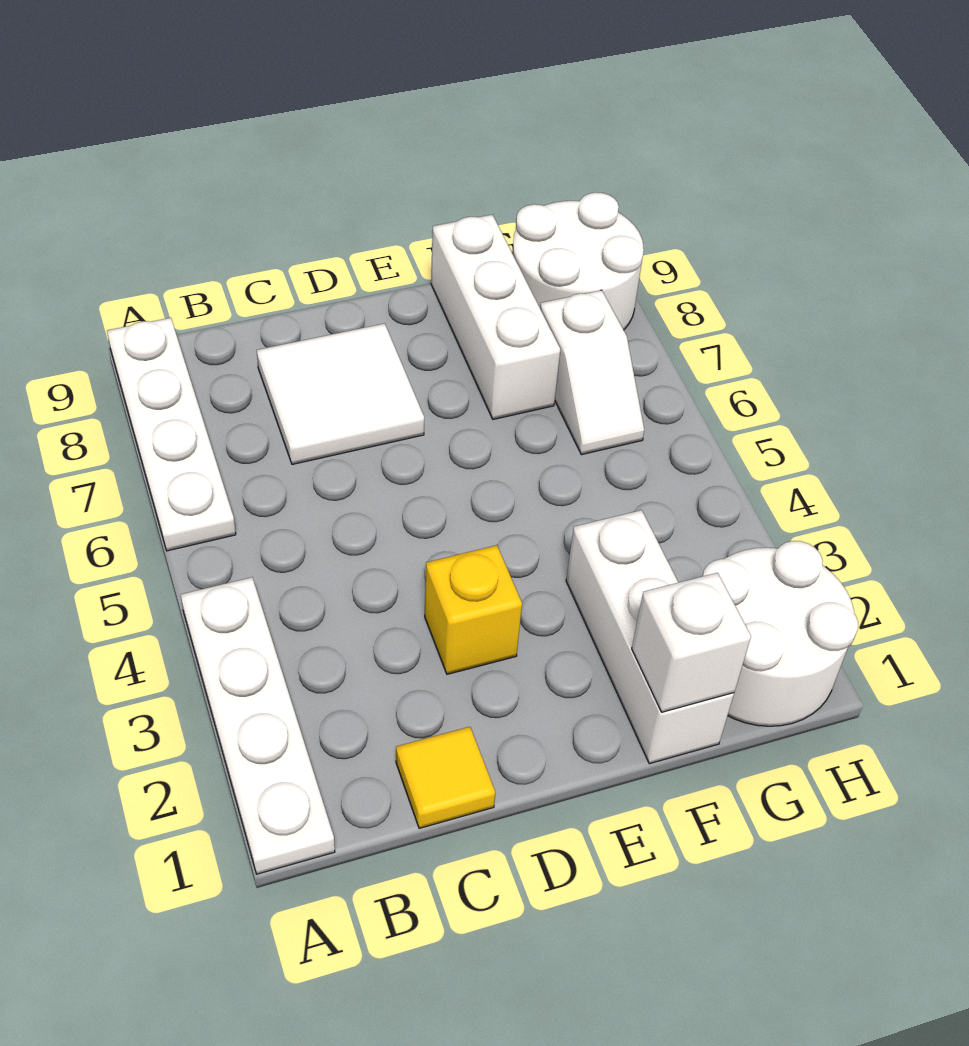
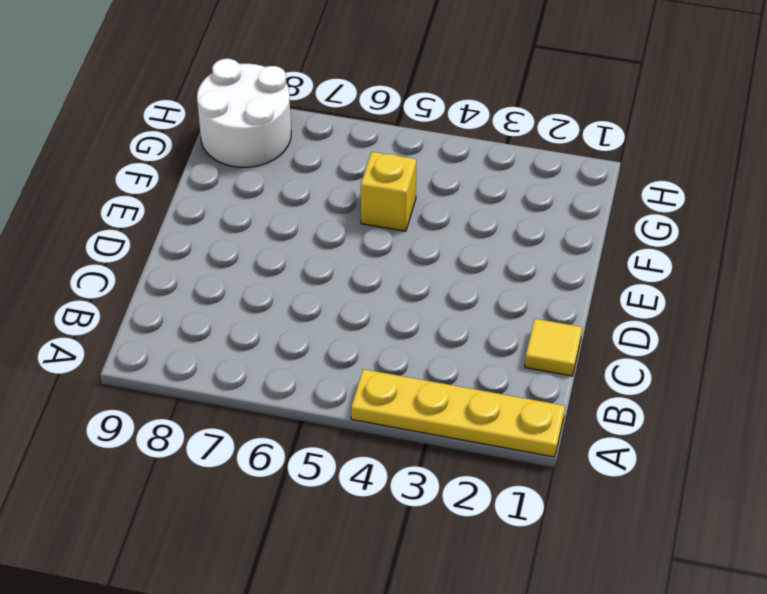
yellow 1x4 plate [351,369,565,457] -> white 1x4 plate [181,577,335,874]
yellow 1x1 brick [361,152,417,231] -> yellow 1x1 brick moved to [425,545,522,674]
none -> white 1x4 plate [107,318,236,551]
none -> white 2x2 tile [257,323,424,464]

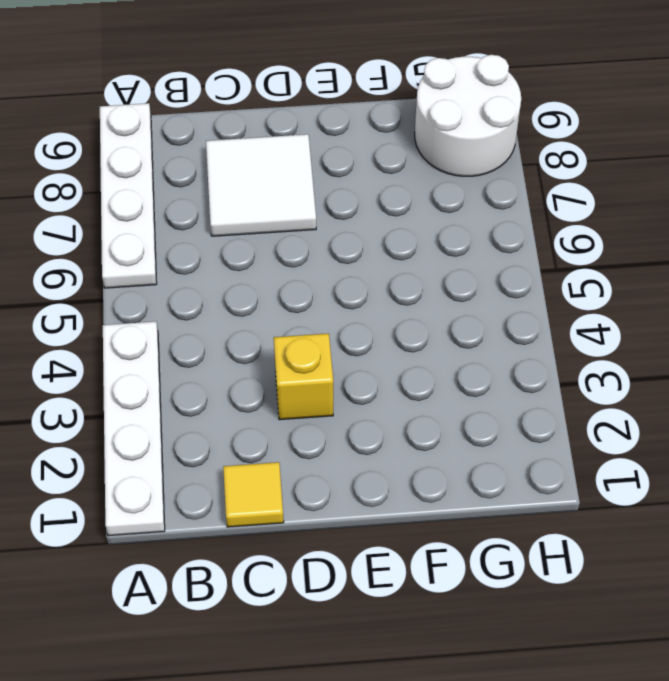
none -> white 1x3 brick [566,510,734,764]
none -> white 1x3 brick [431,215,560,419]

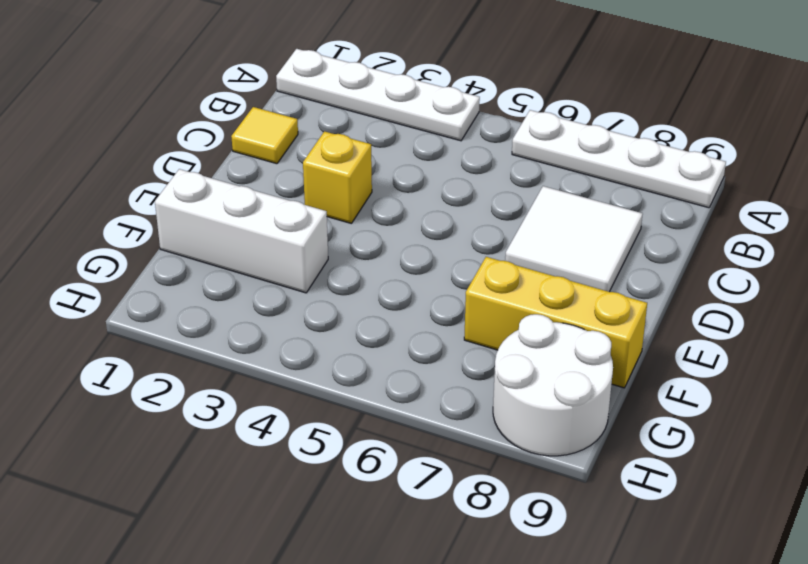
yellow 1x3 brick [464,257,647,388] -> white 1x3 brick [431,215,560,419]
none -> white 2x2 round brick [703,541,858,726]
none -> white 1x2 slope [540,290,644,455]

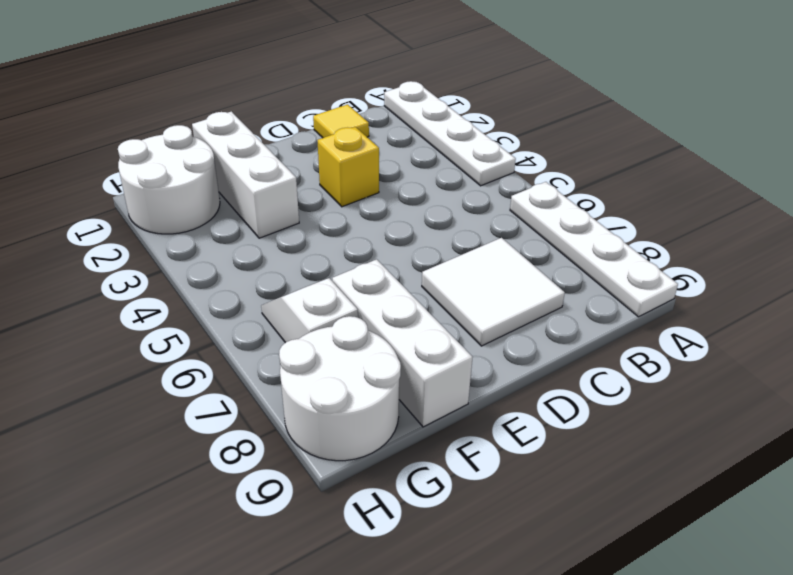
none -> white 1x1 brick [632,573,751,712]

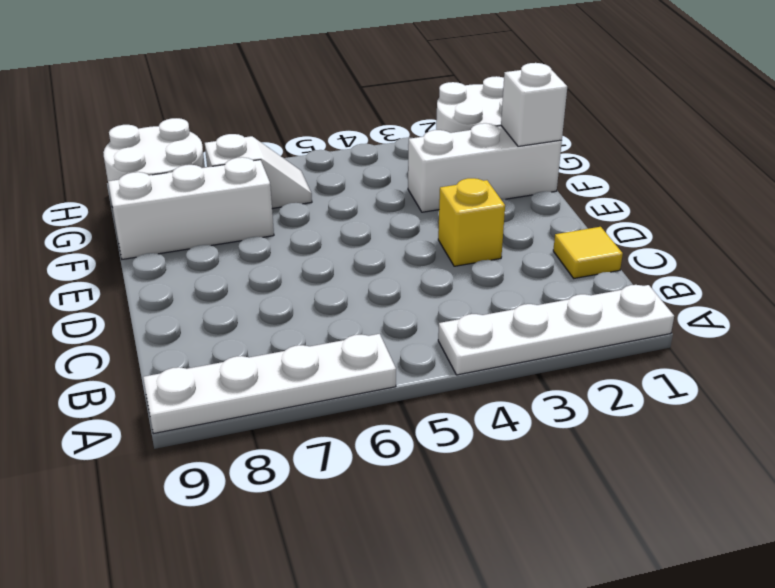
none -> white 2x2 tile [257,323,424,464]

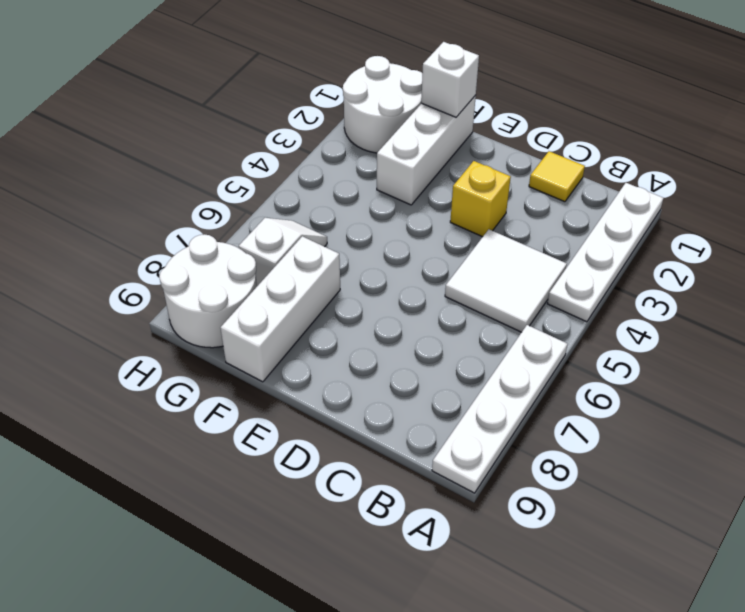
white 2x2 tile [445,229,567,332] -> white 2x2 tile moved to [257,323,424,464]

